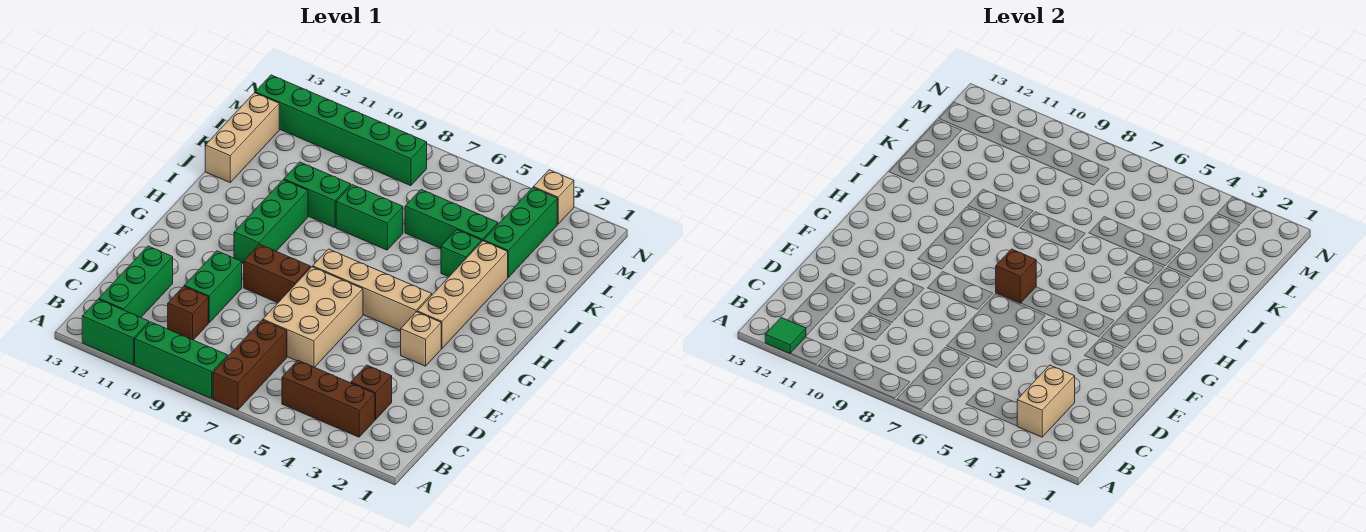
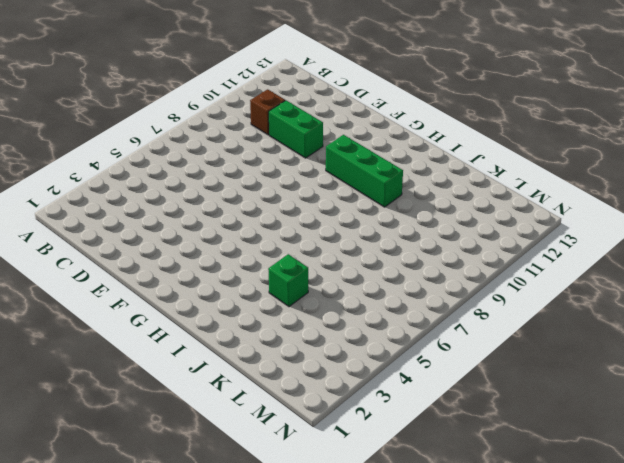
none -> brown 1x3 brick [213,320,287,410]
none -> green 1x3 brick [135,322,228,399]
none -> green 1x2 brick [82,299,149,365]

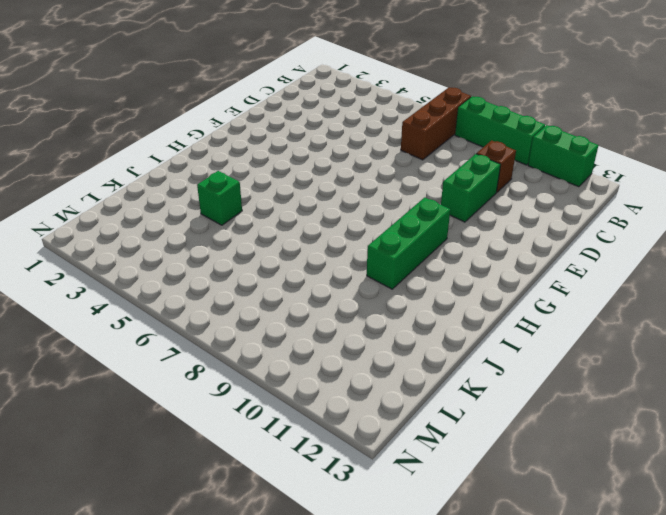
none -> brown 1x3 brick [282,361,375,437]
none -> green 1x3 brick [99,246,173,317]
none -> brown 1x1 brick [351,365,392,419]

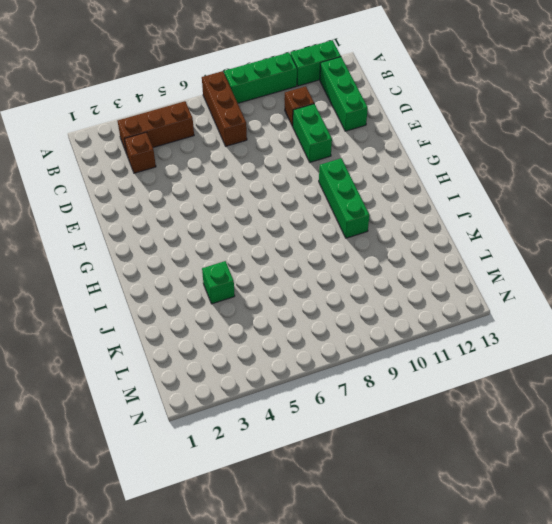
none -> tan 2x3 brick [263,267,363,367]
none -> tan 1x1 brick [401,312,441,366]
none -> brown 1x2 brick [244,244,311,303]

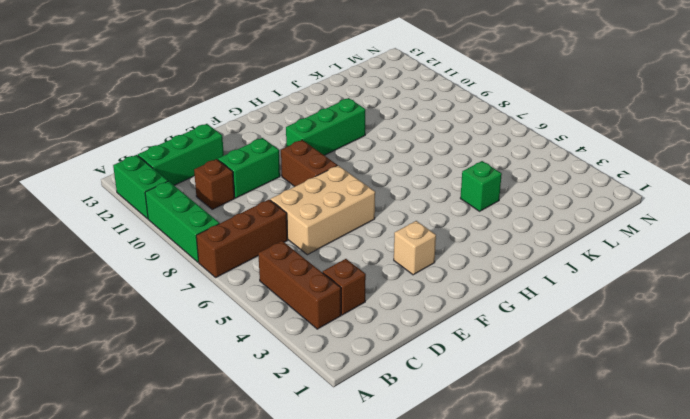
none -> tan 1x4 brick [417,241,508,348]
none -> tan 1x4 brick [313,249,432,331]
none -> green 1x2 brick [336,185,403,250]

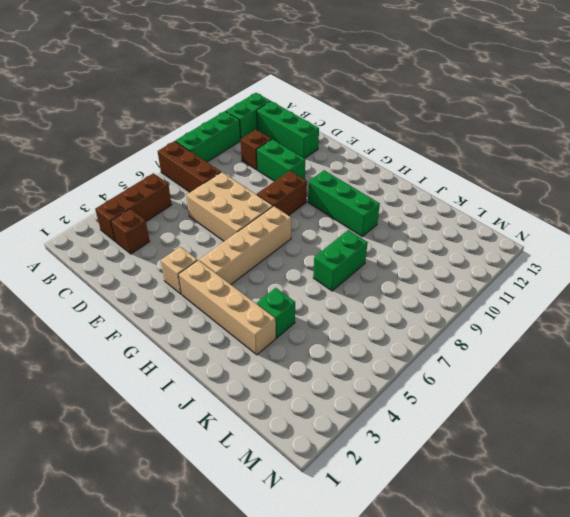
none -> green 1x2 brick [284,162,351,228]
none -> tan 1x3 brick [205,93,279,182]
none -> green 1x3 brick [484,188,557,277]

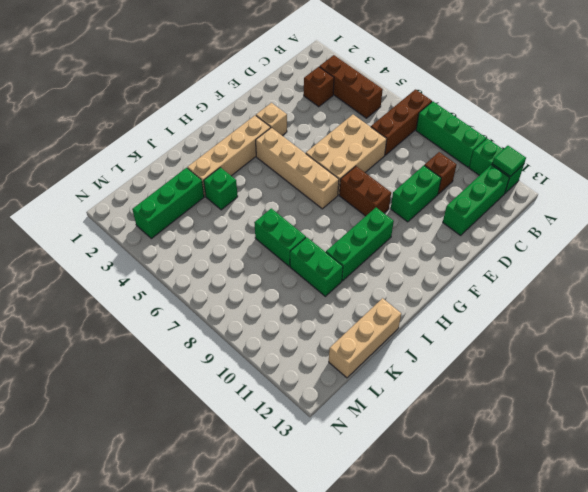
none -> green 1x3 brick [405,189,498,248]
none -> green 1x6 brick [255,75,427,186]
none -> tan 1x1 brick [533,170,574,224]

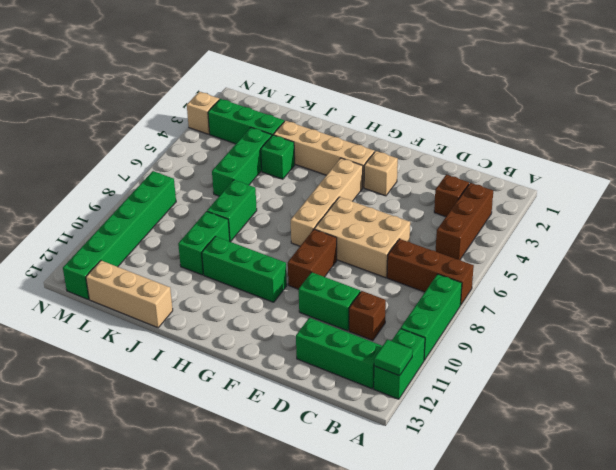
none -> tan 1x2 brick [1017,365,1075,437]
none -> brown 1x1 brick [996,249,1036,303]

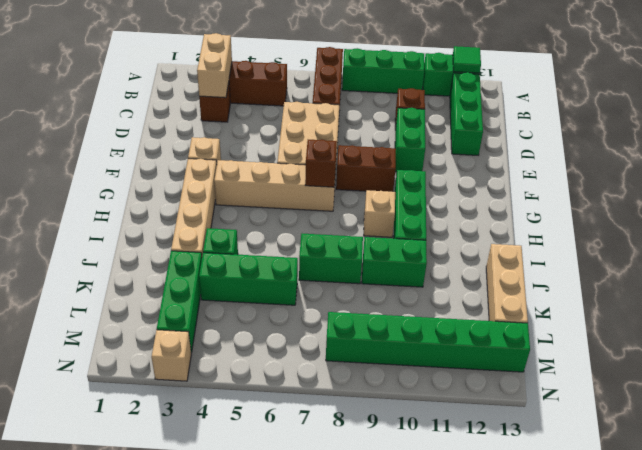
tan 1x1 brick [364,190,395,237] -> none

